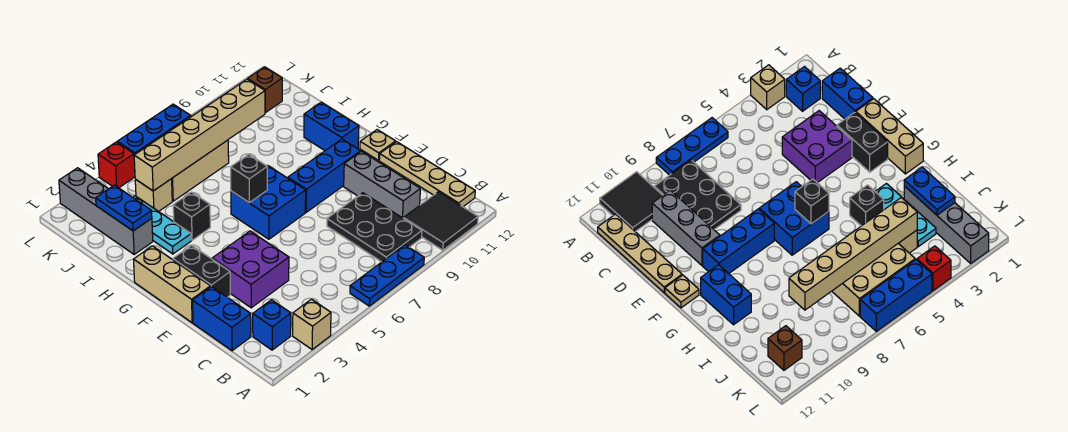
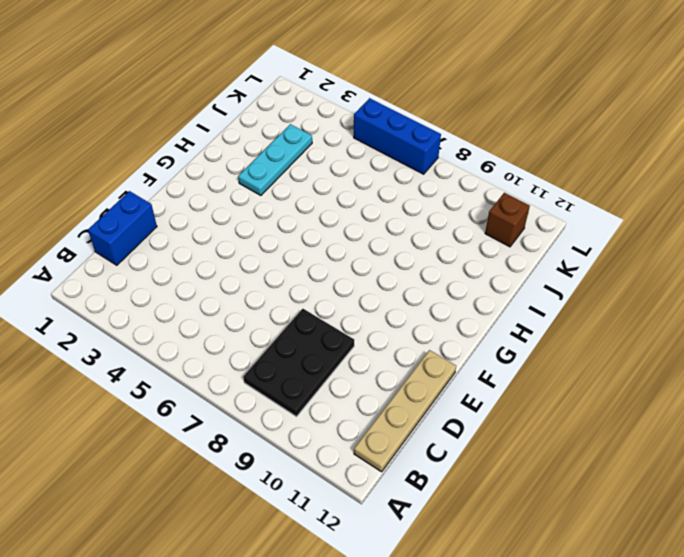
none -> tan 1x1 brick [293,299,331,349]
none -> blue 1x3 plate [350,245,424,306]
none -> black 2x2 tile [403,192,478,250]

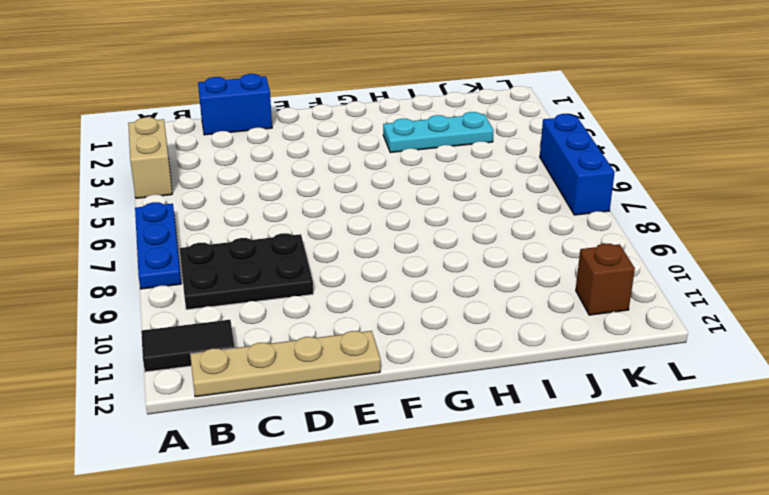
tan 1x2 brick [128,117,172,198] -> tan 1x1 brick [293,299,331,349]
black 1x2 tile [141,320,235,372] -> black 2x2 tile [403,192,478,250]
none -> blue 1x1 brick [253,300,291,350]
none -> grey 1x3 brick [344,151,420,218]
none -> purple 2x2 brick [212,231,289,308]

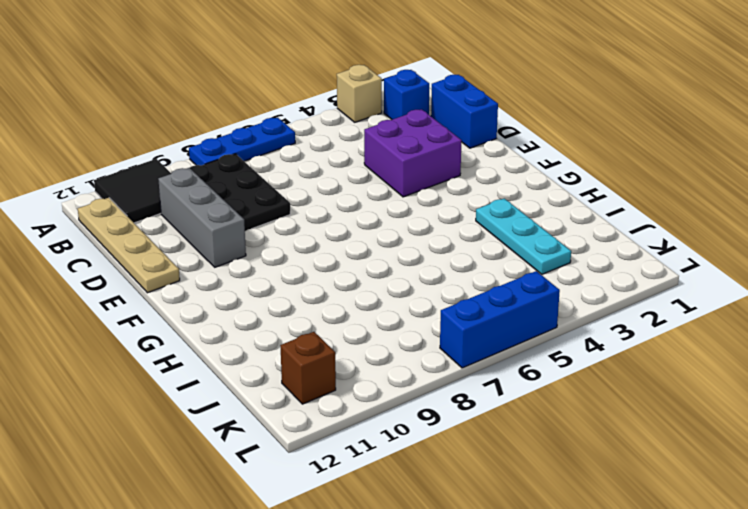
none -> tan 1x3 brick [134,246,210,323]
none -> black 1x2 brick [173,245,230,297]
none -> blue 2x2 brick [231,165,306,239]

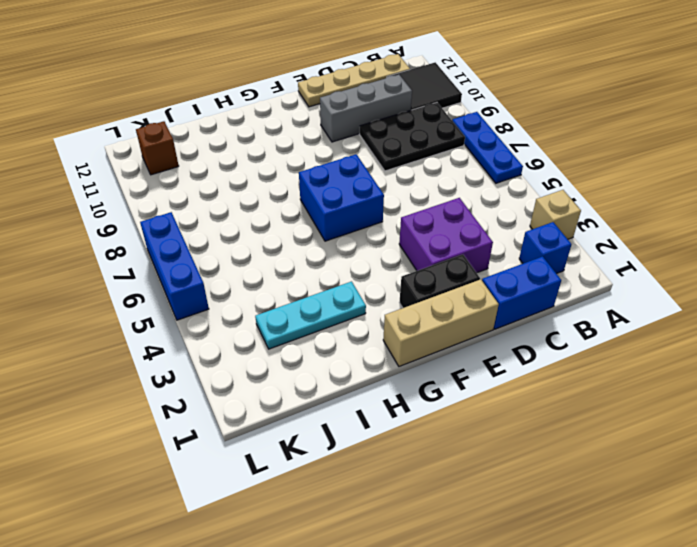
none -> blue 1x3 brick [288,139,361,212]
none -> tan 1x1 plate [360,130,396,160]
none -> blue 1x2 brick [304,102,359,151]

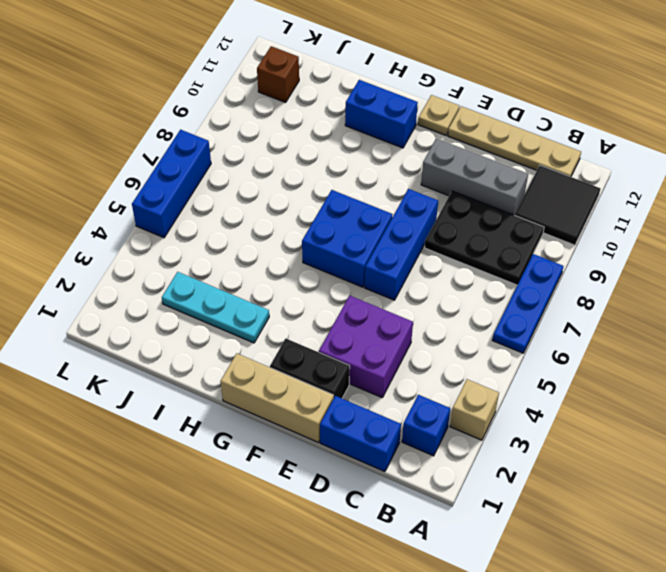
blue 1x3 brick [365,189,438,300] -> blue 1x3 brick moved to [288,139,361,212]
none -> black 1x1 brick [173,192,210,240]
none -> grey 1x4 brick [59,168,153,254]
none -> tan 1x1 brick [135,179,172,212]

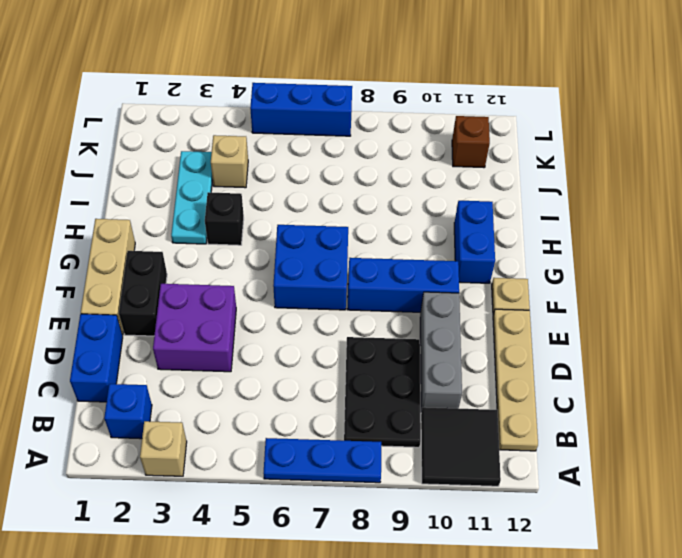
none -> grey 1x4 brick [59,168,153,254]
none -> tan 2x3 brick [136,117,229,201]
none -> red 1x1 brick [98,142,135,188]

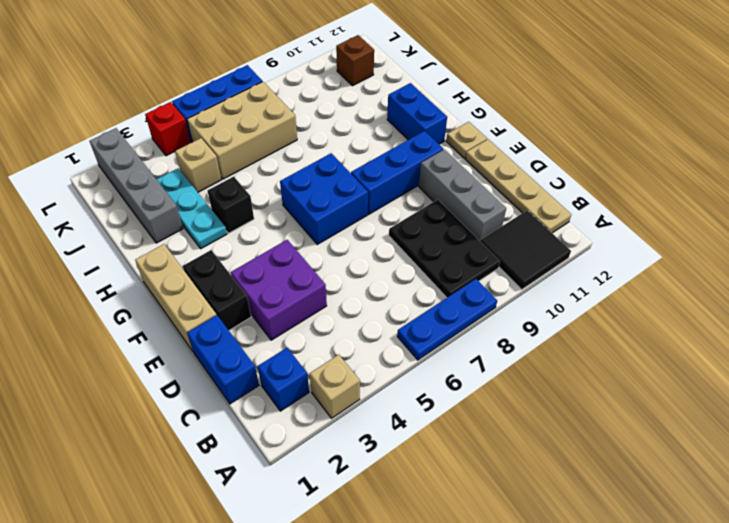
none -> black 1x1 brick [231,154,267,203]
none -> blue 1x2 plate [96,185,152,231]
none -> tan 1x6 brick [134,79,265,191]

